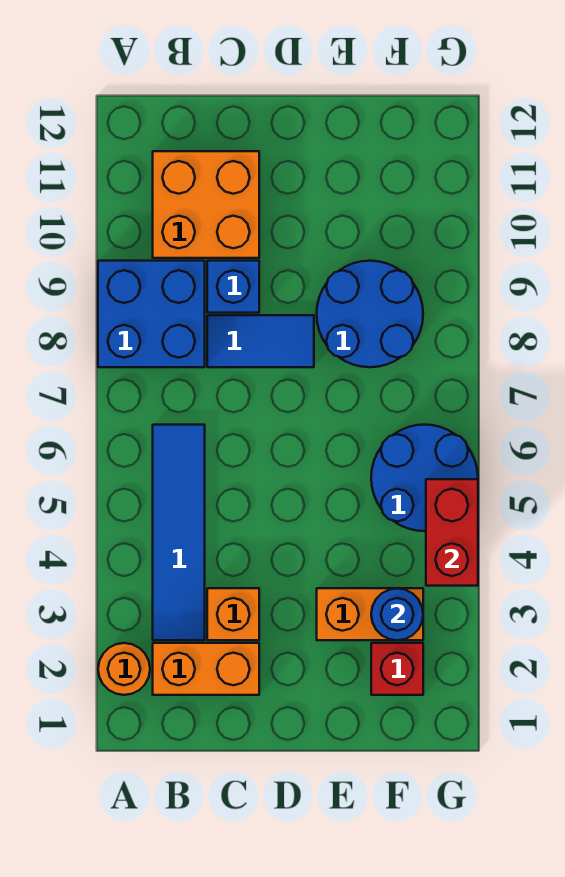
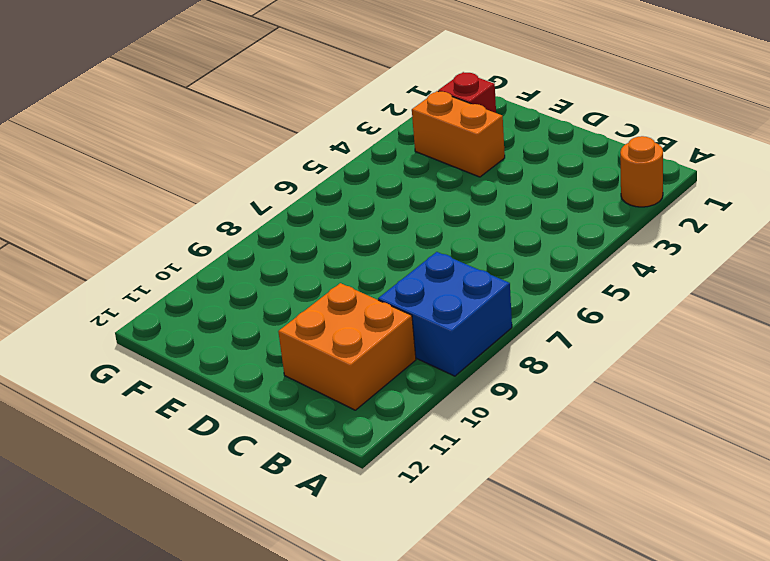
none -> orange 1x2 brick [153,643,259,695]
none -> blue 1x4 tile [153,425,205,640]
none -> orange 1x1 brick [207,588,259,640]

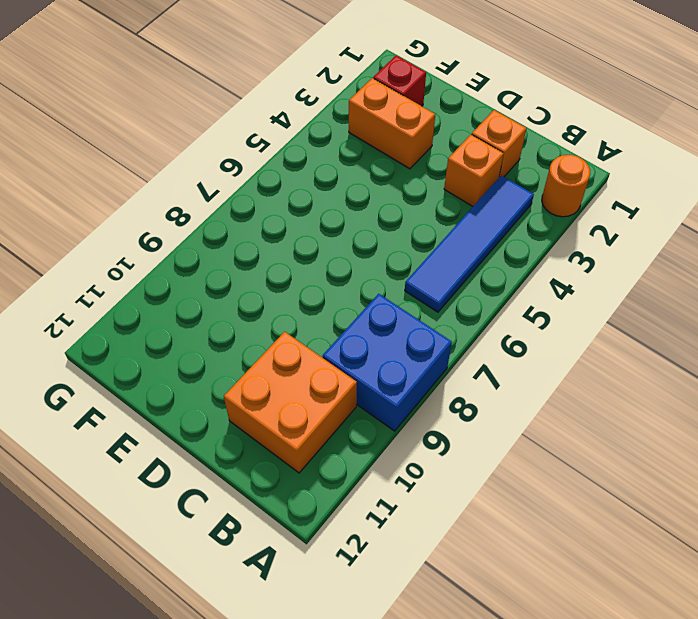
orange 1x1 brick [472,110,527,177] -> orange 1x2 brick [153,643,259,695]
none -> blue 1x2 tile [207,315,314,367]
none -> blue 1x1 brick [207,261,259,313]
none -> blue 2x2 round brick [317,261,423,367]

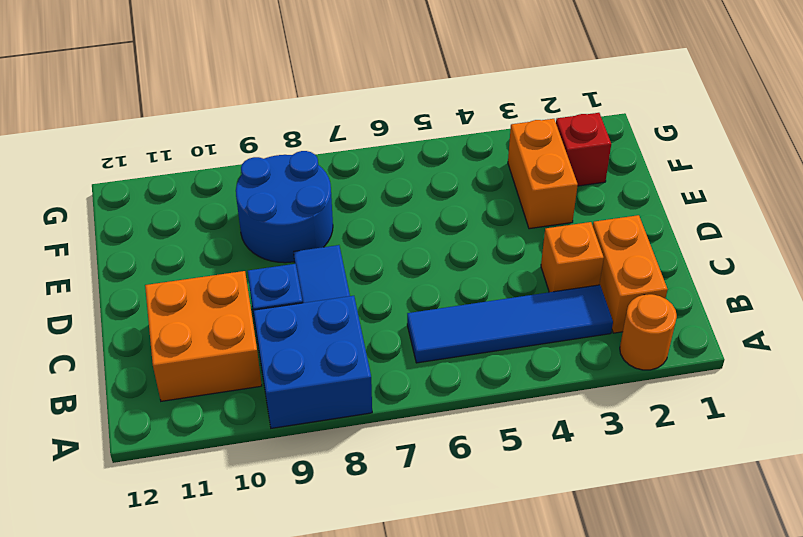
none -> blue 2x2 round brick [371,425,478,531]
none -> blue 1x1 round brick [371,588,423,640]
none -> red 1x2 brick [426,479,478,586]

